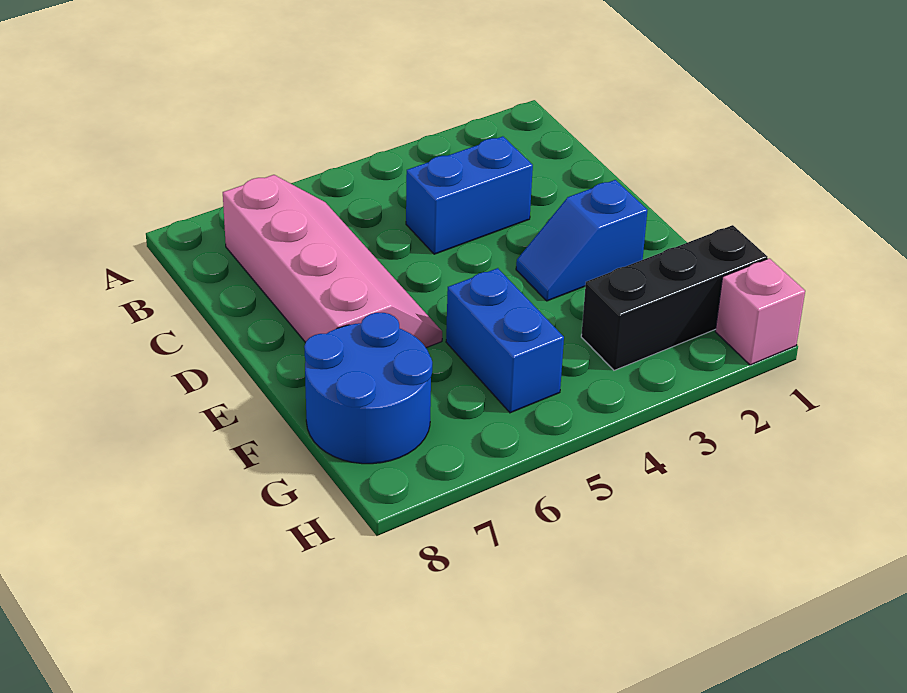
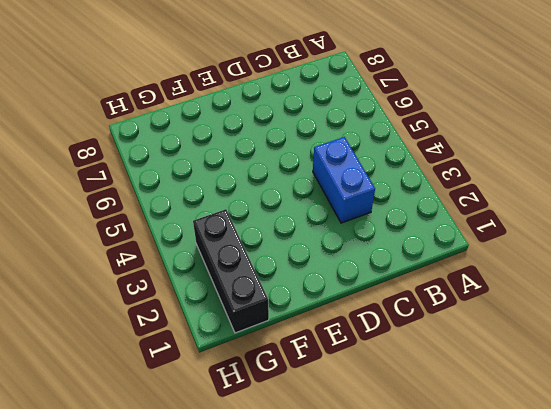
none -> pink 2x4 slope [223,175,442,348]
none -> blue 1x2 slope [516,180,647,301]

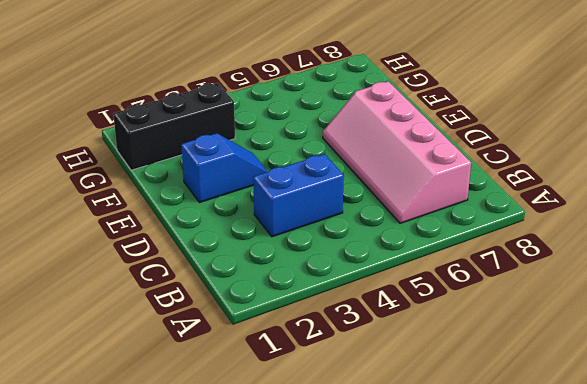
none -> blue 1x2 brick [446,268,564,413]
none -> blue 2x2 round brick [304,313,432,464]

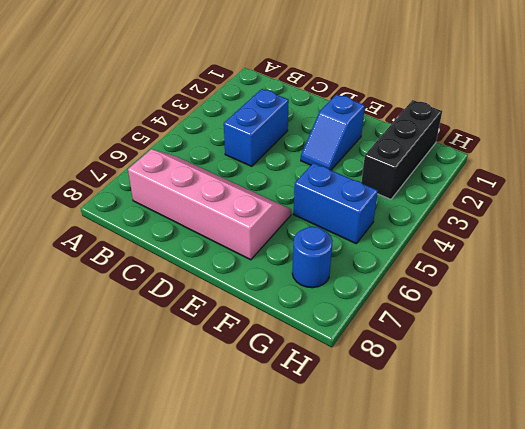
blue 1x1 round brick [292,227,333,288] -> blue 2x2 round brick [304,313,432,464]
none -> pink 1x1 brick [715,258,805,365]

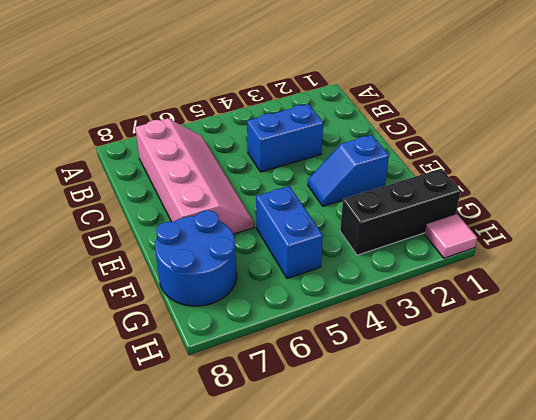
pink 1x1 tile [425,214,477,258] -> pink 1x1 brick [715,258,805,365]

